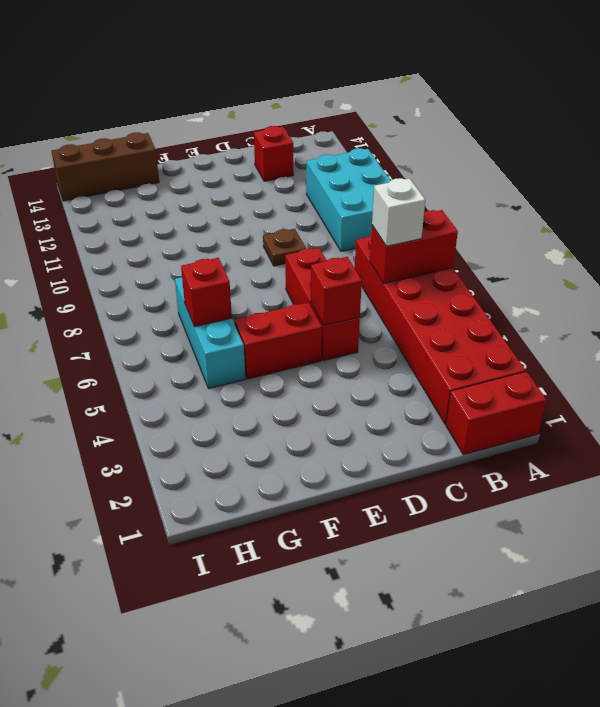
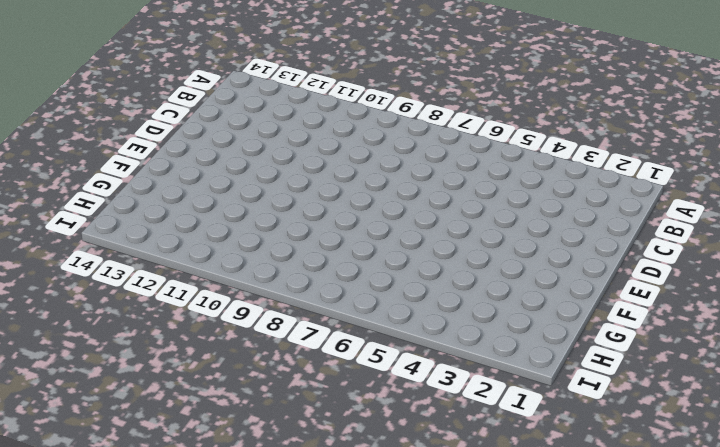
none -> red 1x2 brick [446,372,546,455]
none -> red 2x6 brick [355,236,526,424]
none -> cyan 2x3 brick [306,148,391,251]

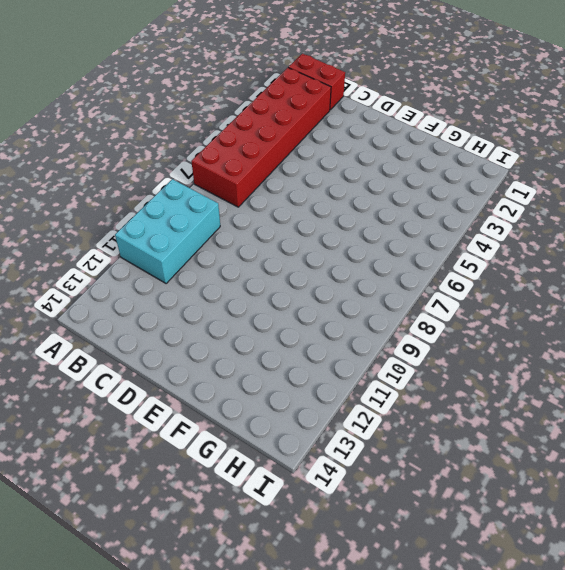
none -> red 1x1 brick [254,126,294,181]
none -> red 1x3 brick [285,248,360,361]
none -> brown 1x1 plate [263,229,306,266]

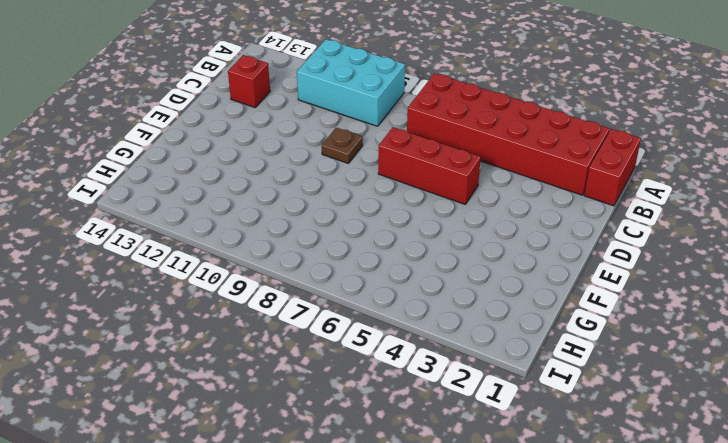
none -> red 1x2 brick [234,302,322,379]
none -> cyan 1x3 brick [175,277,245,388]
none -> brown 1x3 brick [51,132,159,201]

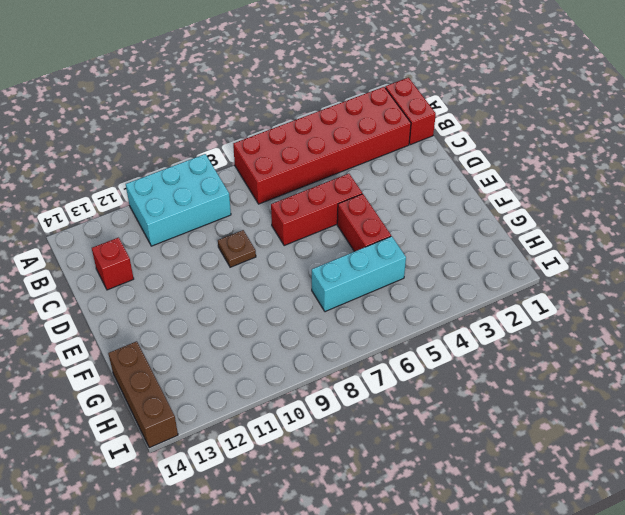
none -> red 1x2 brick [370,210,458,283]
none -> red 1x1 brick [311,257,362,326]
none -> red 1x1 brick [181,258,232,327]

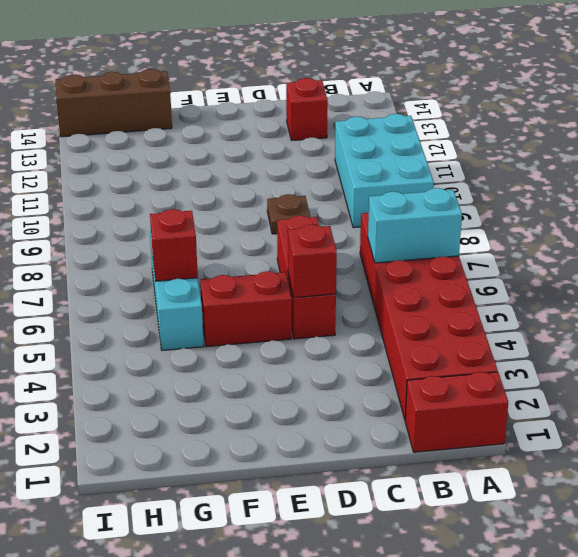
cyan 1x2 brick [368,188,462,263] -> red 1x2 brick [370,210,458,283]
none -> white 1x1 brick [372,178,425,246]

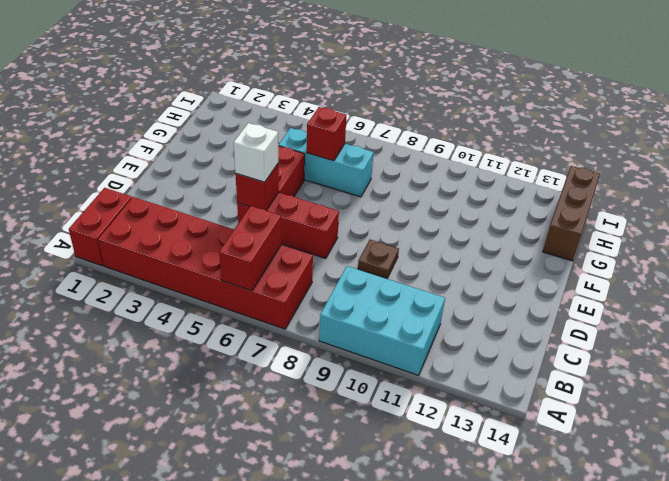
white 1x1 brick [234,123,278,182] -> white 1x1 brick moved to [372,178,425,246]
none -> red 1x1 brick [254,126,294,181]

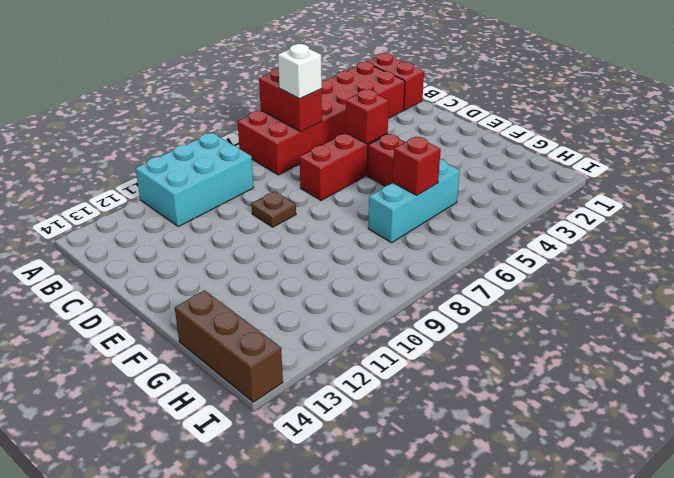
none -> red 1x1 brick [254,126,294,181]

